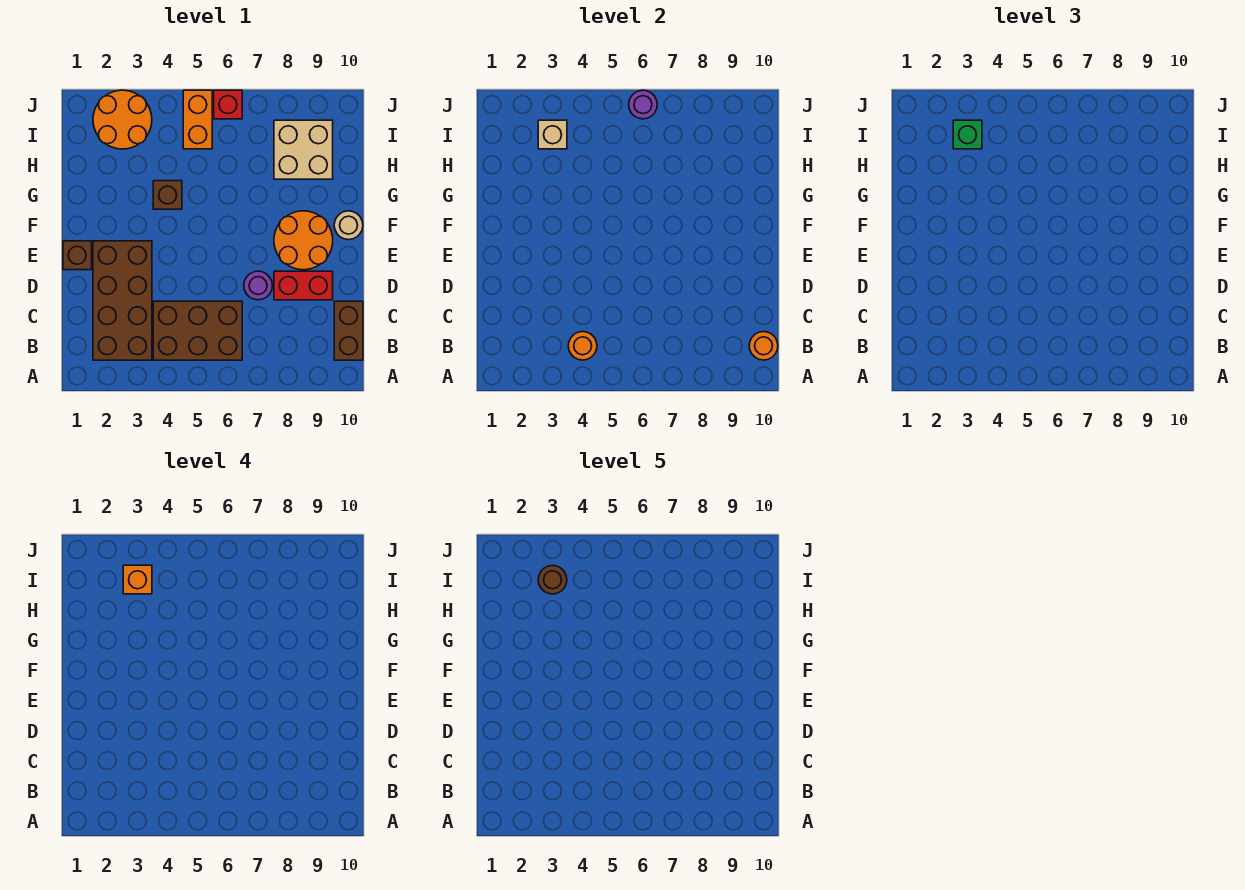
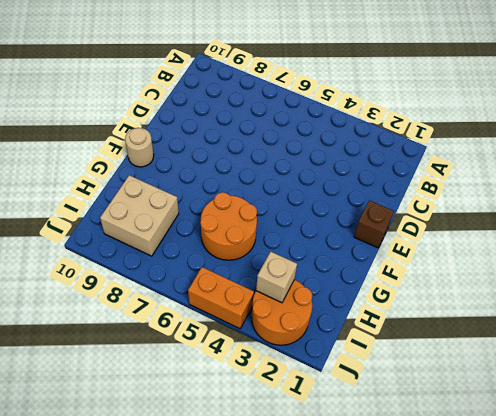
orange 2x2 round brick [200,192,257,260] -> orange 2x2 round brick moved to [274,211,333,270]
orange 1x2 brick [188,267,254,329] -> orange 1x2 brick turned to [183,90,212,149]
none -> brown 2x4 brick [93,241,152,360]
none -> brown 2x3 brick [153,301,242,360]
none -> brown 1x2 brick [334,301,363,360]

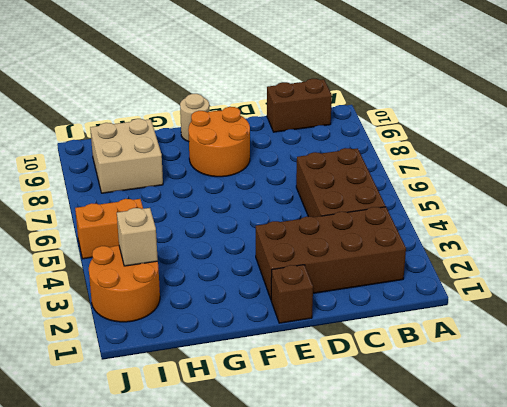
none -> purple 1x1 round brick [244,271,272,300]
none -> red 1x2 brick [274,271,333,300]
none -> brown 1x1 brick [153,181,182,209]

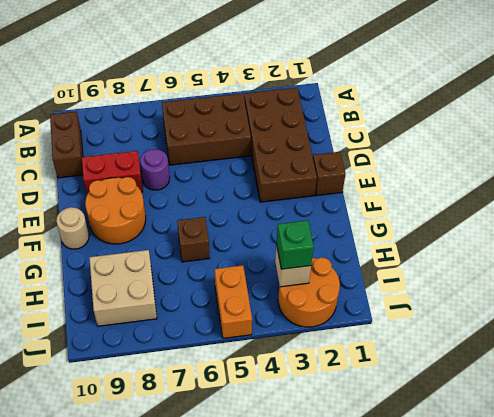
brown 1x1 brick [177,217,210,262] -> brown 1x1 brick moved to [153,181,182,209]
none -> red 1x1 brick [214,90,242,119]
none -> orange 1x1 round brick [568,332,597,360]
none -> orange 1x1 round brick [749,332,778,360]

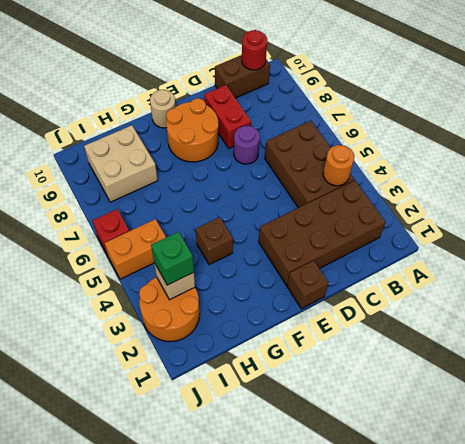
red 1x1 round brick [242,30,267,70] -> orange 1x1 round brick [749,332,778,360]
none -> purple 1x1 round brick [629,90,657,119]
none -> orange 1x1 brick [123,565,152,594]
none -> brown 1x1 round brick [538,565,567,594]

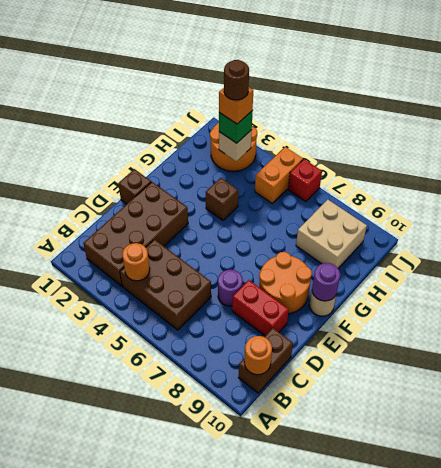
purple 1x1 round brick [312,263,340,301] -> purple 1x1 round brick moved to [629,90,657,119]

